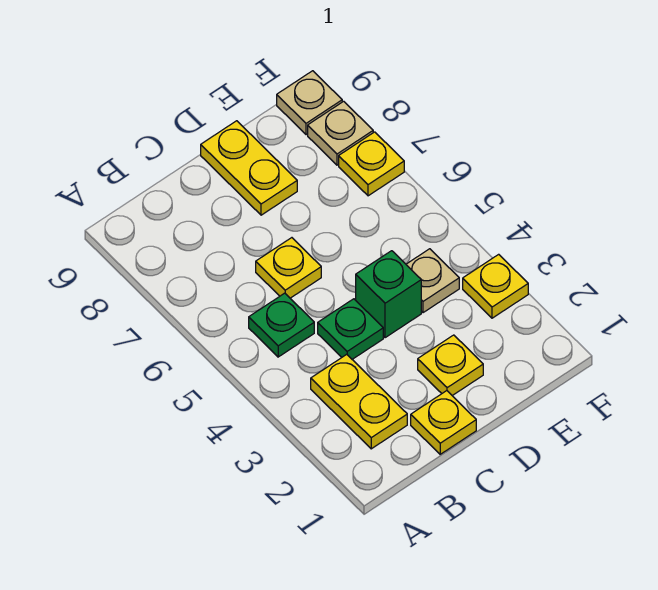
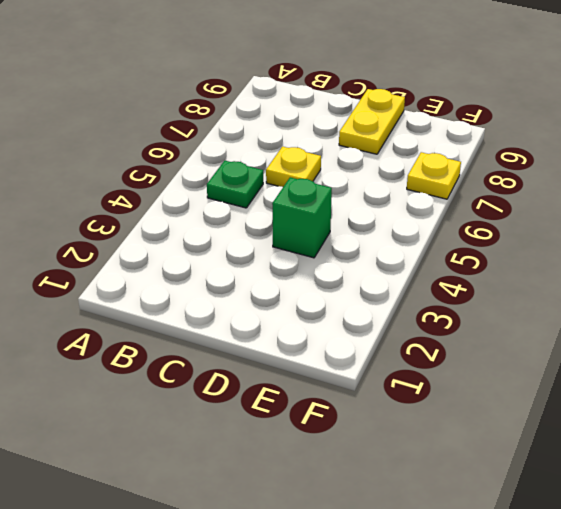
none -> yellow 1x2 plate [311,354,407,449]
none -> yellow 1x1 plate [411,391,476,454]
none -> green 1x1 plate [318,299,383,359]

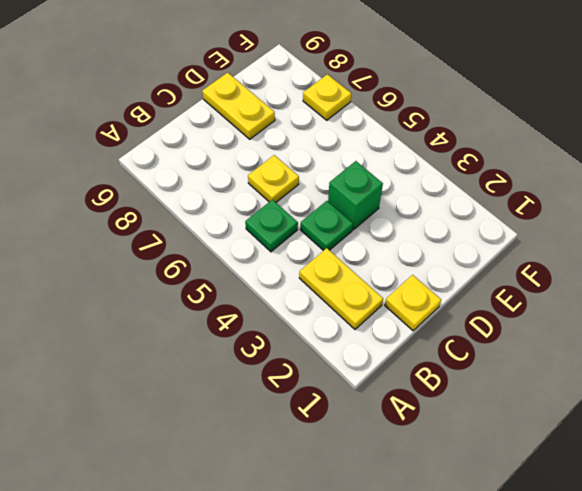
none -> yellow 1x1 plate [418,335,483,396]
none -> tan 1x1 plate [406,249,459,313]
none -> yellow 1x1 plate [463,254,528,318]

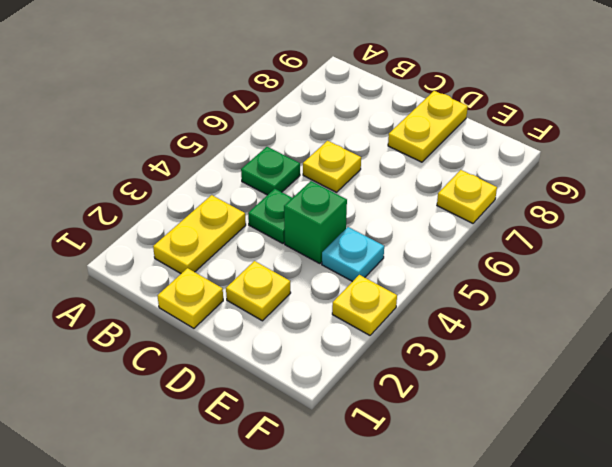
cyan 1x1 plate [322,227,384,282] -> tan 1x1 plate [406,249,459,313]
none -> tan 1x1 plate [308,101,373,165]
none -> tan 1x1 plate [277,71,342,135]

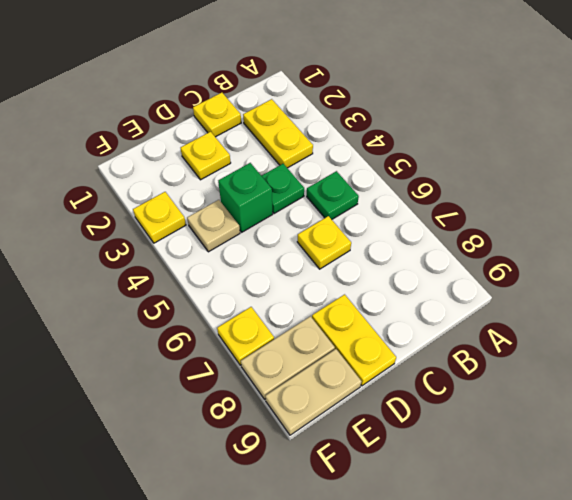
tan 1x2 plate [241,316,335,399] -> tan 1x1 plate [308,101,373,165]
tan 1x2 plate [265,349,361,435] -> tan 1x1 plate [277,71,342,135]

